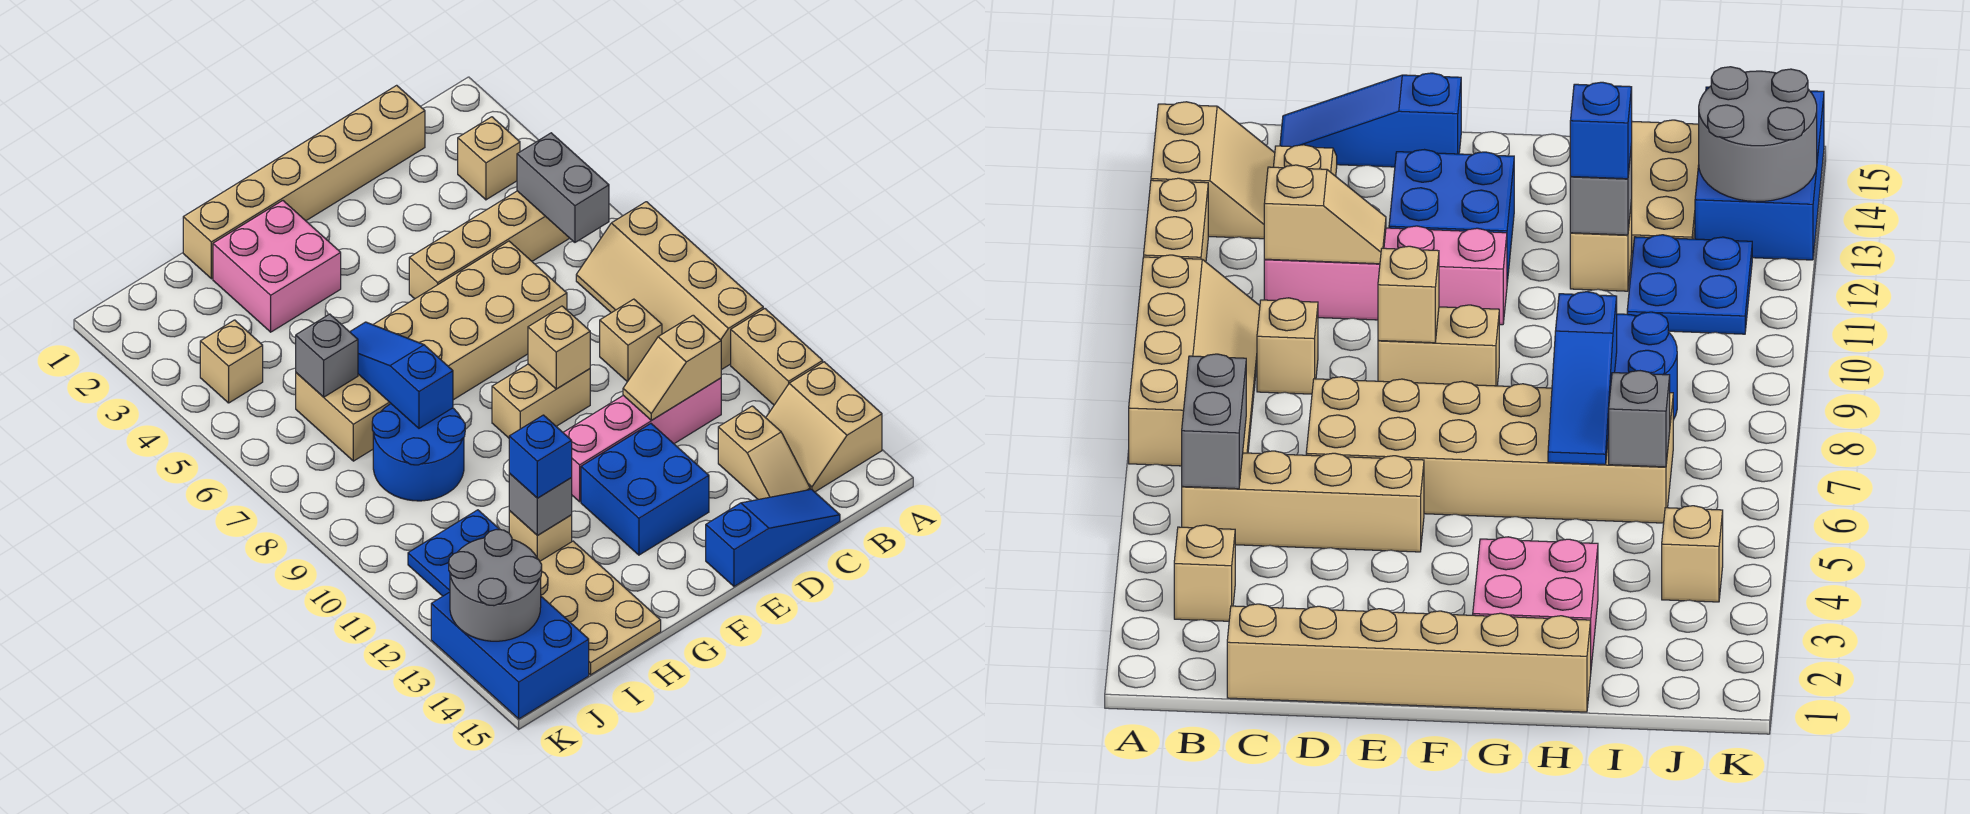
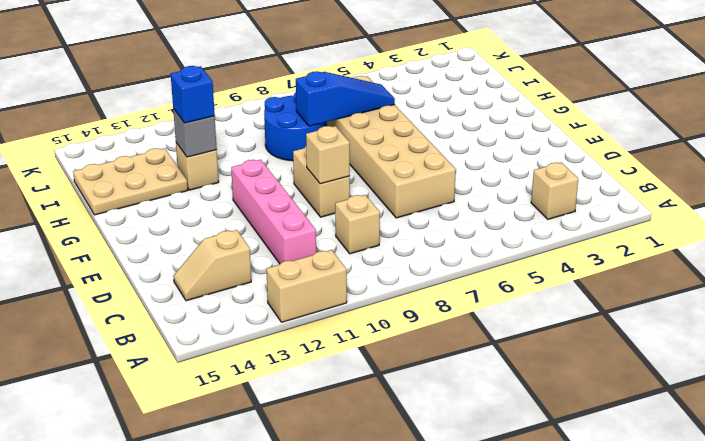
none -> tan 2x4 slope [576,202,763,370]
none -> tan 2x2 slope [766,362,882,492]
none -> tan 1x4 brick [409,191,569,299]

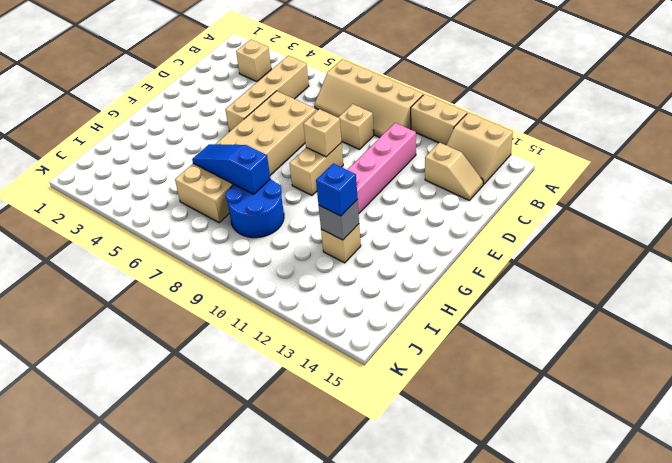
none -> tan 1x6 brick [183,85,425,279]
none -> blue 1x3 slope [706,489,840,586]
none -> blue 2x2 brick [581,424,709,555]

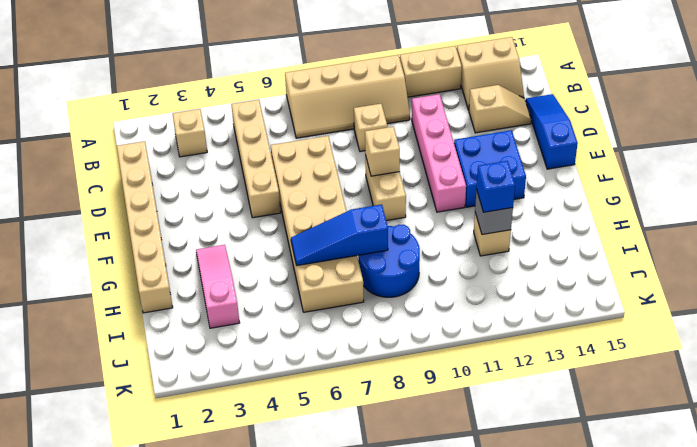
pink 1x3 slope [196,245,240,328] -> pink 2x2 brick [213,201,341,332]
none -> tan 2x3 plate [540,541,661,675]
none -> blue 2x2 plate [408,510,500,596]
none -> tan 1x1 brick [200,320,263,403]

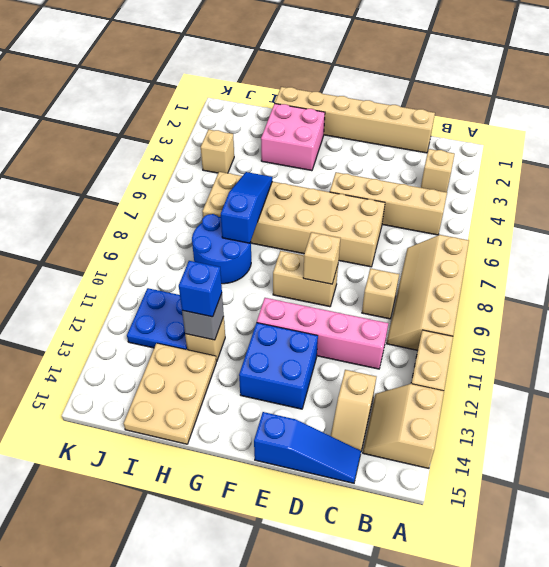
none -> blue 2x3 brick [431,592,589,719]
none -> grey 1x2 brick [517,133,609,242]
none -> tan 1x2 slope [623,315,721,420]

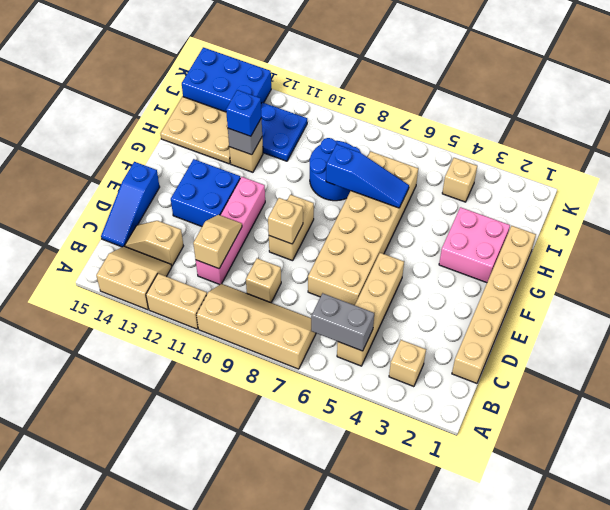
none -> grey 1x1 brick [296,314,358,397]
none -> grey 2x2 round brick [449,529,542,641]

